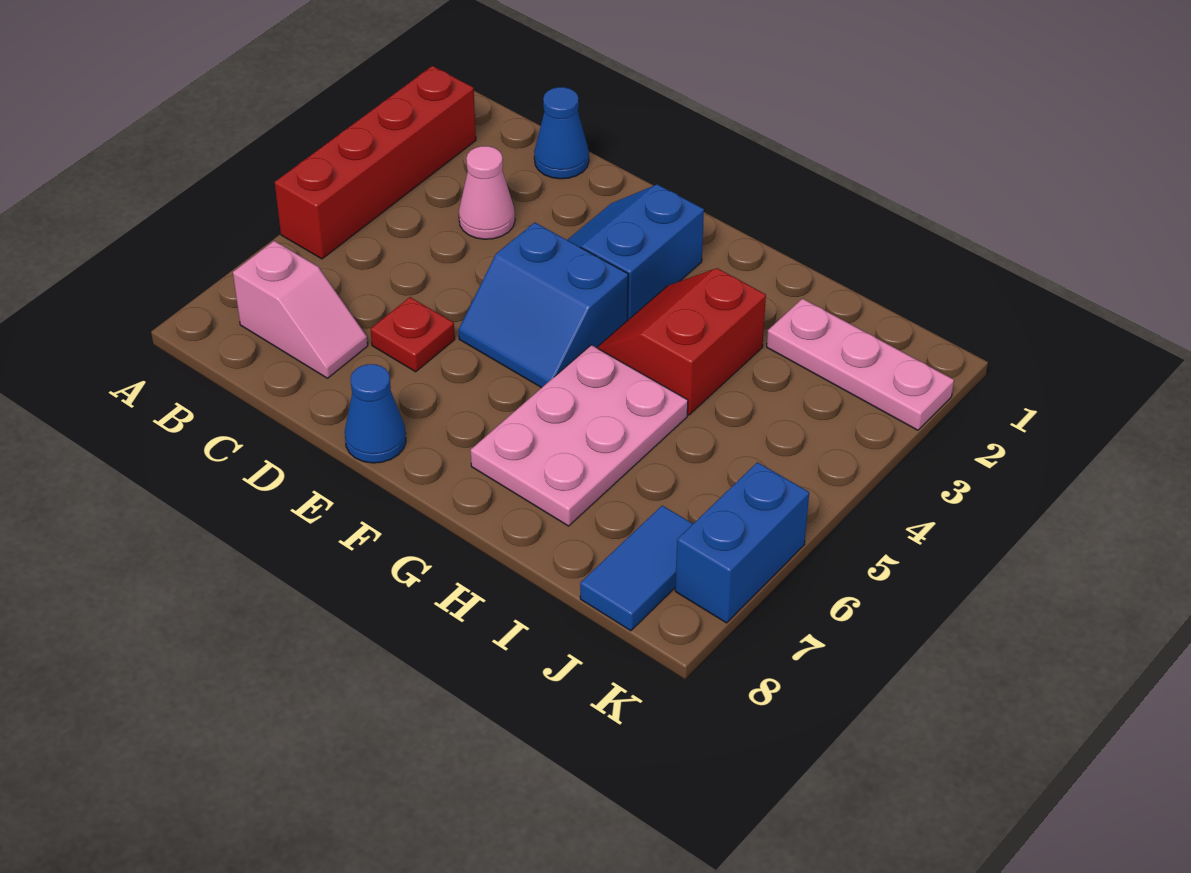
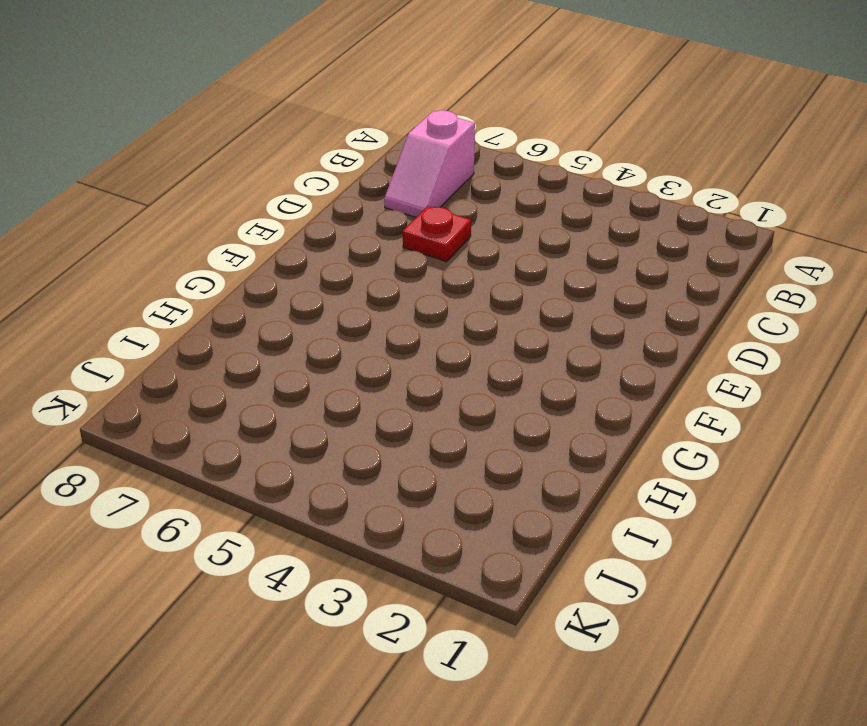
none -> red 1x4 brick [275,66,476,259]
none -> blue 1x1 cone [534,87,589,179]
none -> pink 1x1 cone [459,146,515,239]

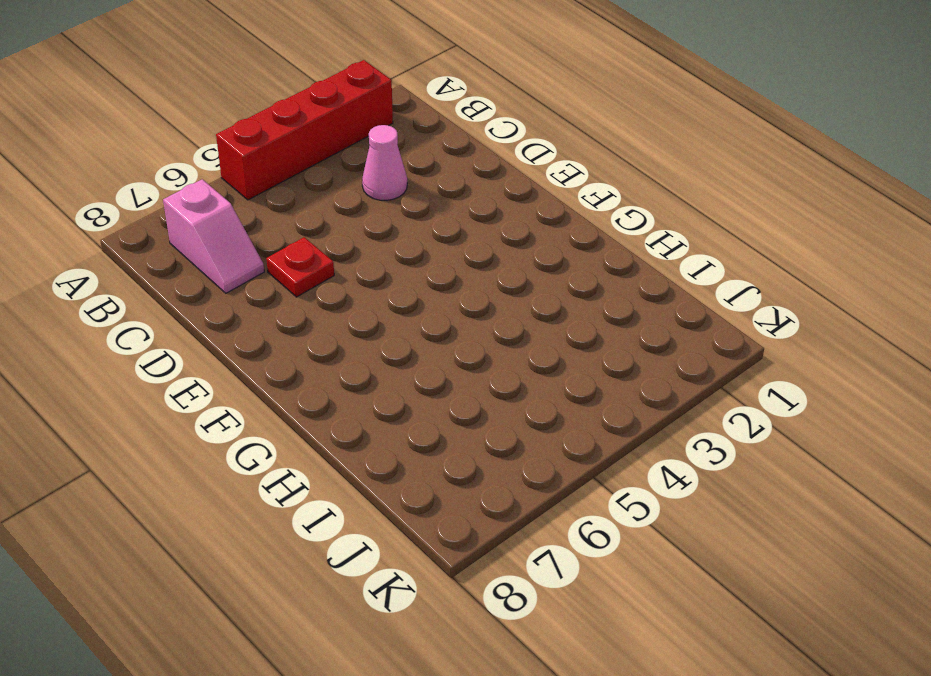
none -> blue 1x1 cone [534,87,589,179]
none -> blue 2x2 slope [567,184,704,320]
none -> blue 2x2 slope [458,222,628,388]

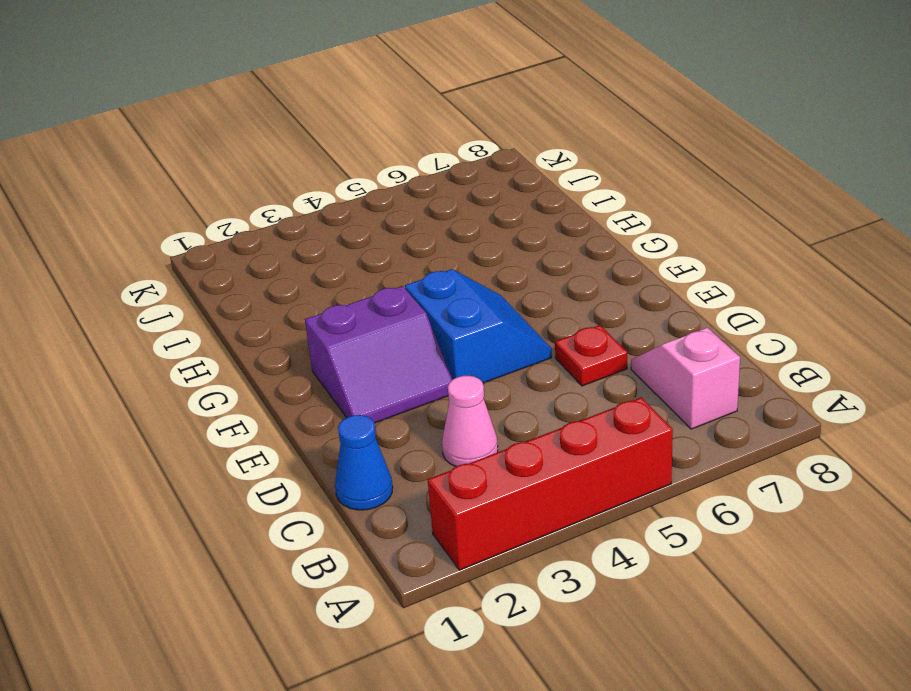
purple 2x2 slope [305,286,452,423] -> blue 2x2 slope [567,184,704,320]
none -> blue 1x1 cone [345,364,406,463]
none -> red 2x2 slope [597,268,766,415]
none -> pink 2x3 plate [471,345,688,526]

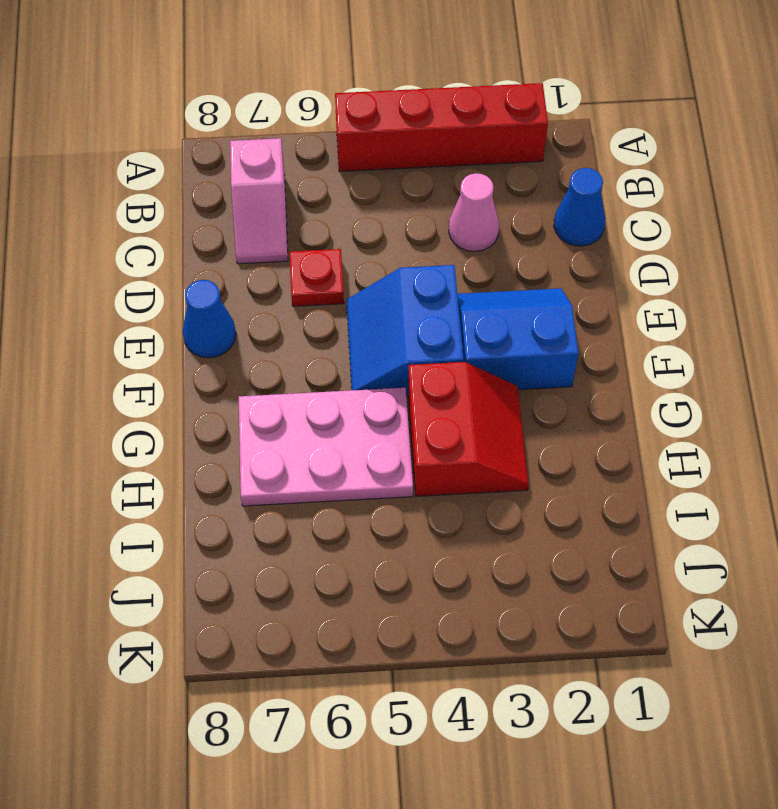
red 2x2 slope [408,362,529,496] -> red 2x2 slope turned to [597,268,766,415]
none -> pink 1x3 plate [767,299,954,430]
none -> blue 1x2 tile [580,506,693,631]
none -> blue 1x2 brick [675,462,809,623]

